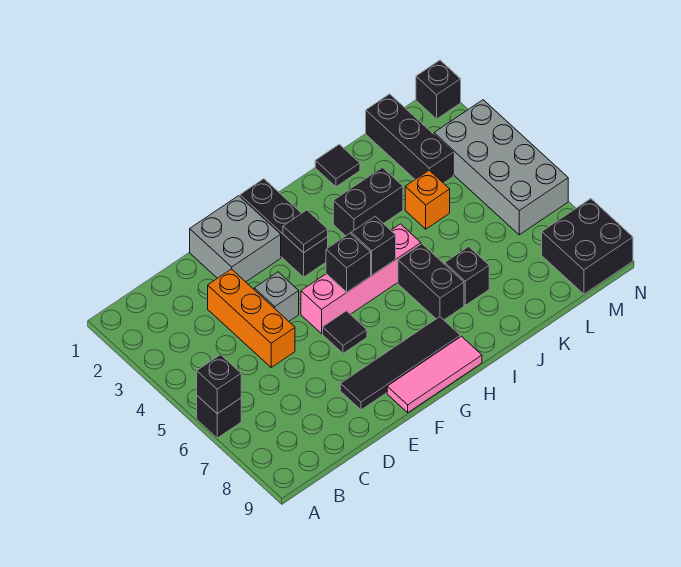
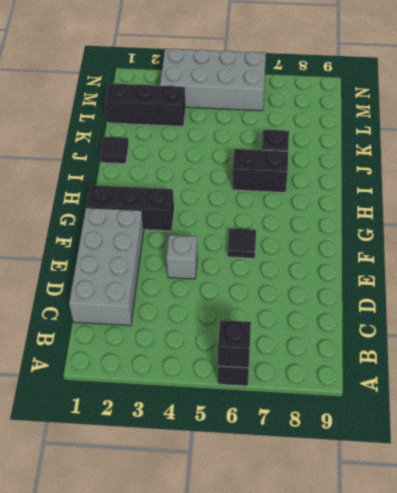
grey 2x4 brick [69,208,144,326] -> grey 2x2 brick [190,196,281,282]
none -> orange 1x3 brick [208,269,295,367]
none -> black 1x4 tile [340,317,460,410]
none -> pink 1x4 brick [301,224,421,334]

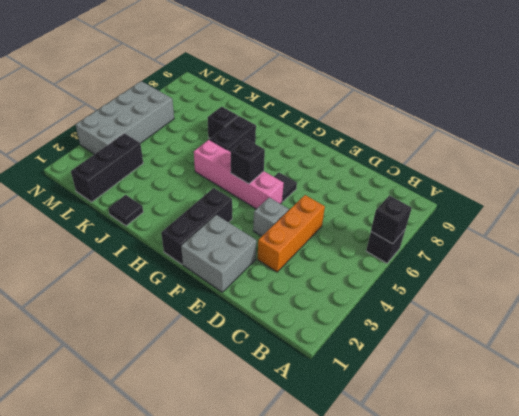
none -> black 1x4 tile [340,317,460,410]
none -> pink 1x3 tile [387,336,482,413]
none -> black 1x2 brick [333,168,403,236]

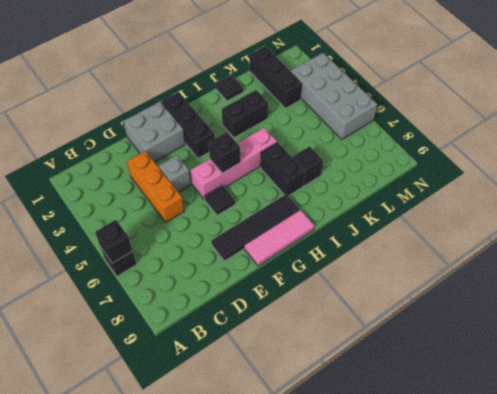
none -> orange 1x1 brick [405,170,450,229]
none -> black 2x2 brick [542,199,633,294]
none -> black 1x1 brick [416,60,461,119]

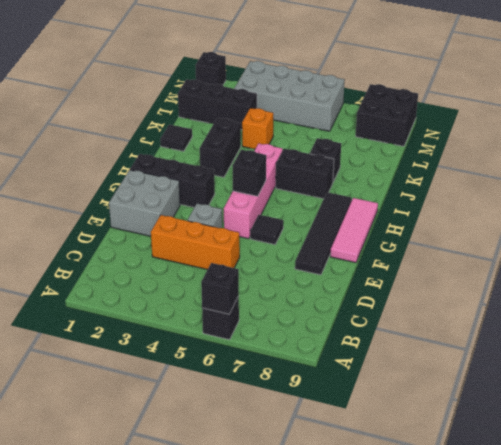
none -> black 1x1 tile [283,210,328,253]
none -> black 1x1 brick [351,216,396,275]

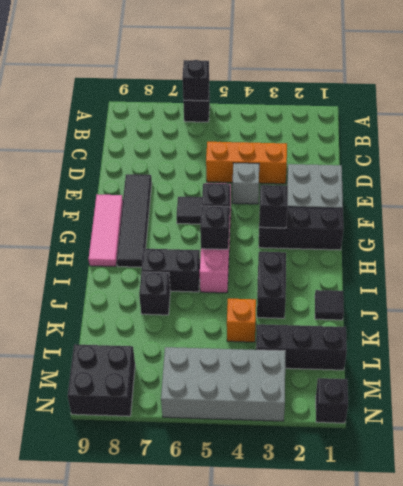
black 1x1 brick [259,185,288,228] -> black 1x1 tile [283,210,328,253]

